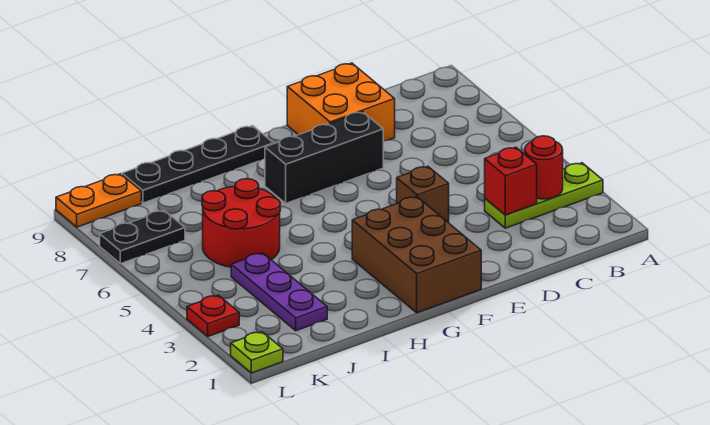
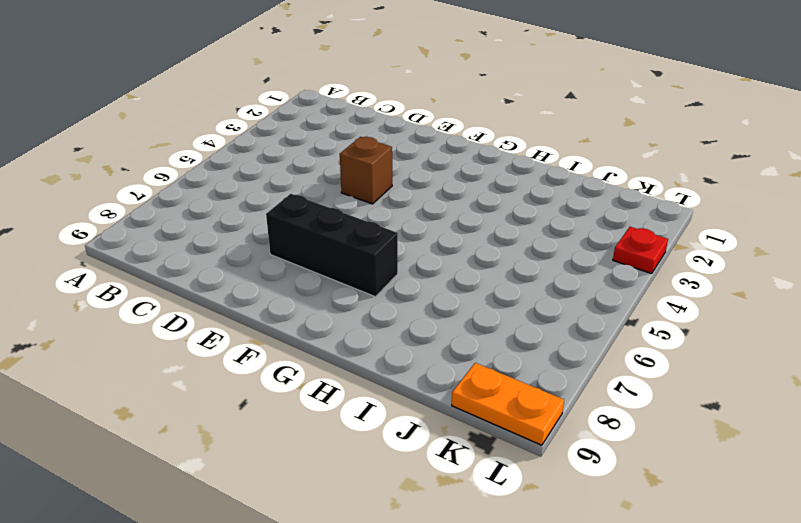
none -> lime 1x3 plate [485,163,603,228]
none -> orange 2x2 brick [287,63,395,141]
none -> brown 2x3 brick [352,197,481,313]

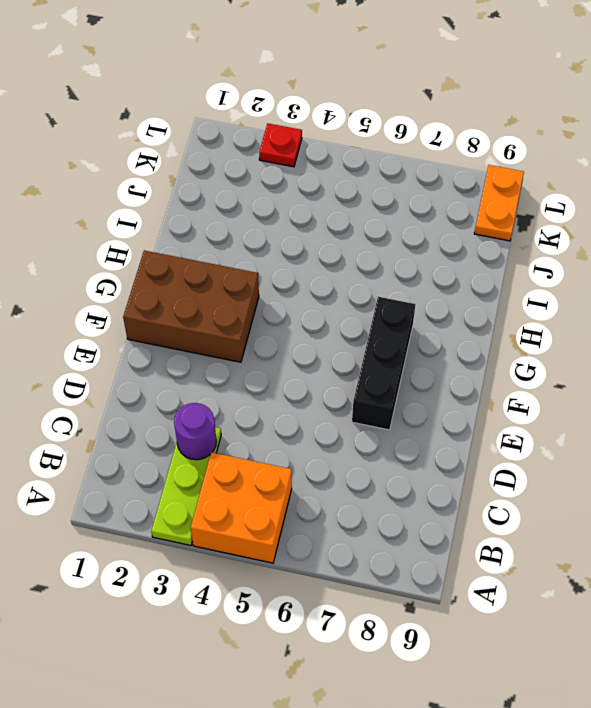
orange 2x2 brick [191,452,292,563] -> orange 2x2 brick moved to [287,63,395,141]
purple 1x1 round brick [174,403,216,460] -> red 1x1 brick [485,147,537,215]
none -> brown 1x1 brick [397,166,449,223]
none -> black 1x4 plate [122,126,274,203]
none -> red 2x2 round brick [202,179,280,267]

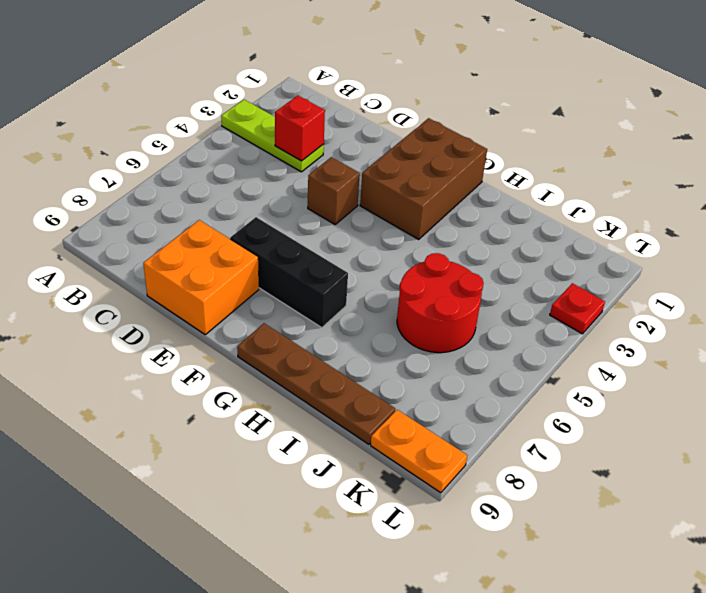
brown 1x4 plate [237,323,395,444] -> black 1x4 plate [122,126,274,203]
none -> purple 1x3 plate [231,253,327,331]
none -> black 1x2 plate [100,210,185,264]
none -> lime 1x1 plate [231,332,283,373]

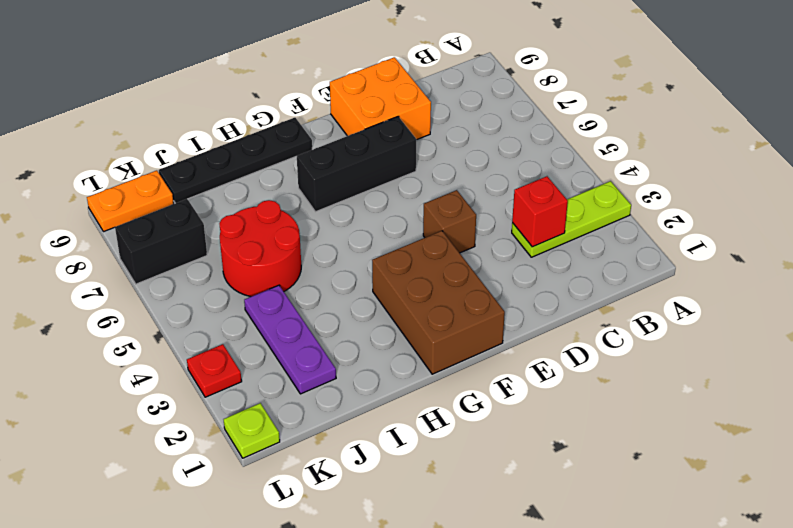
black 1x2 brick [115,199,207,284] -> black 1x2 plate [100,210,185,264]
none -> red 1x1 round brick [525,136,563,199]

